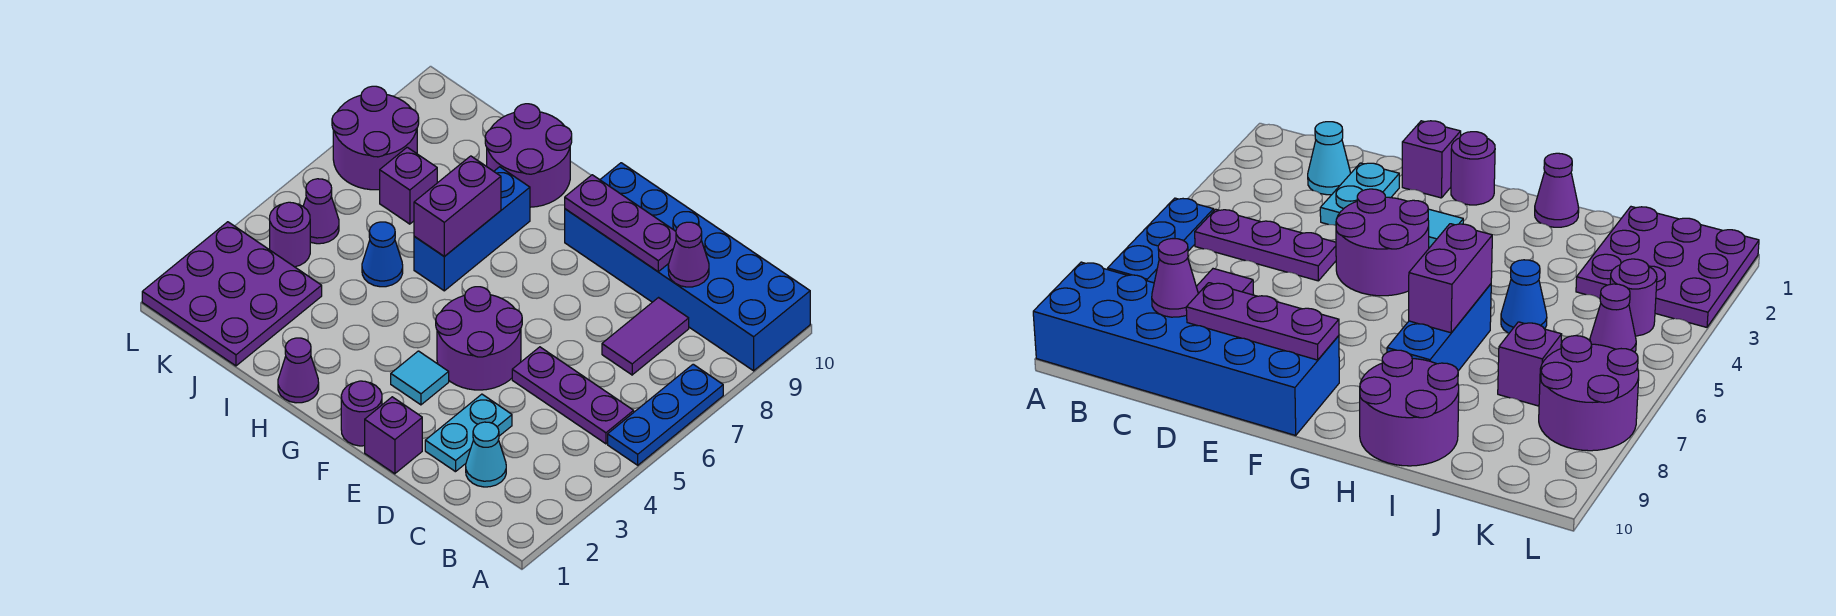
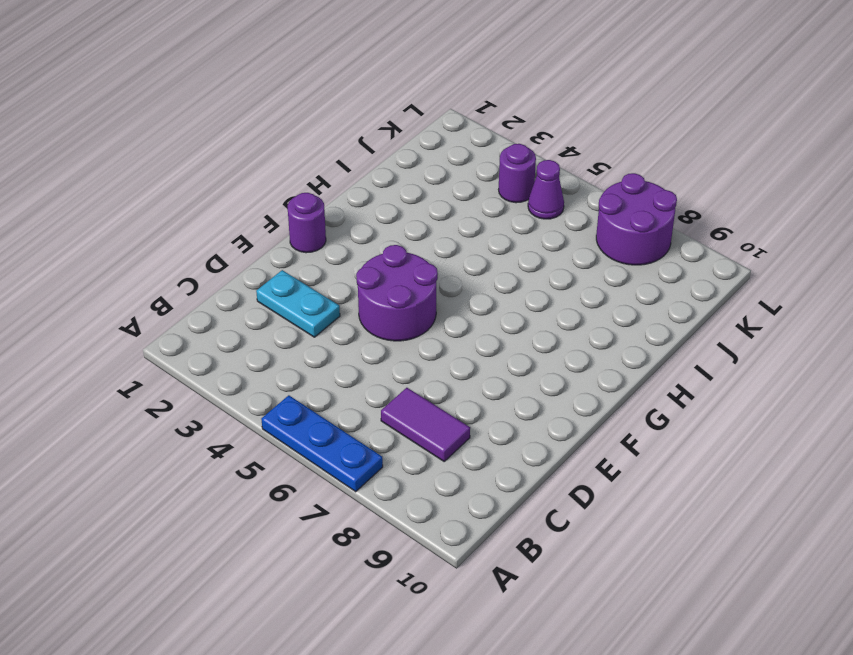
none -> blue 2x6 brick [565,163,810,371]
none -> purple 1x3 plate [512,347,634,444]
none -> cyan 1x1 cone [466,422,506,487]

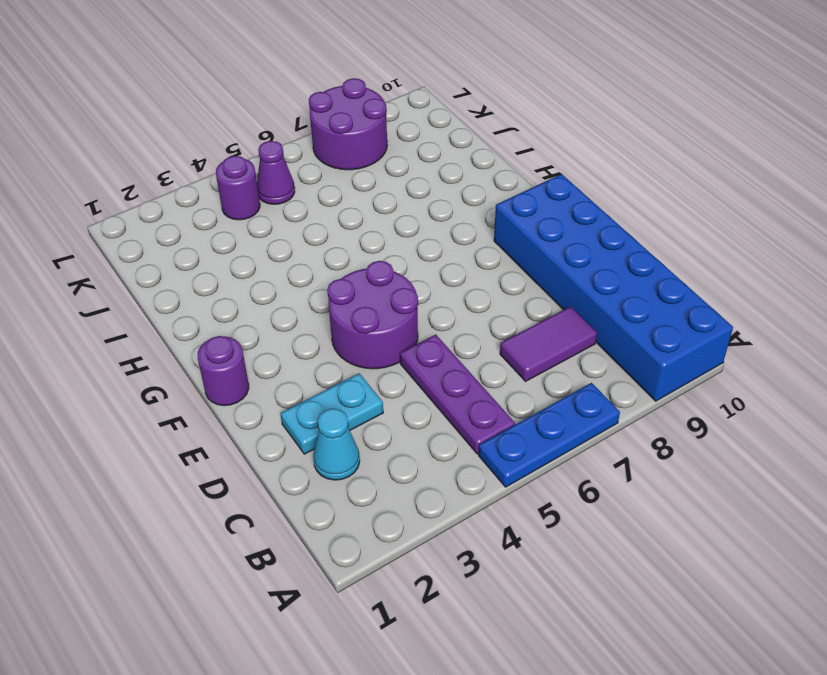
none -> purple 1x1 brick [365,397,422,474]
none -> cyan 1x1 tile [391,351,449,405]
none -> purple 1x1 cone [278,338,319,403]

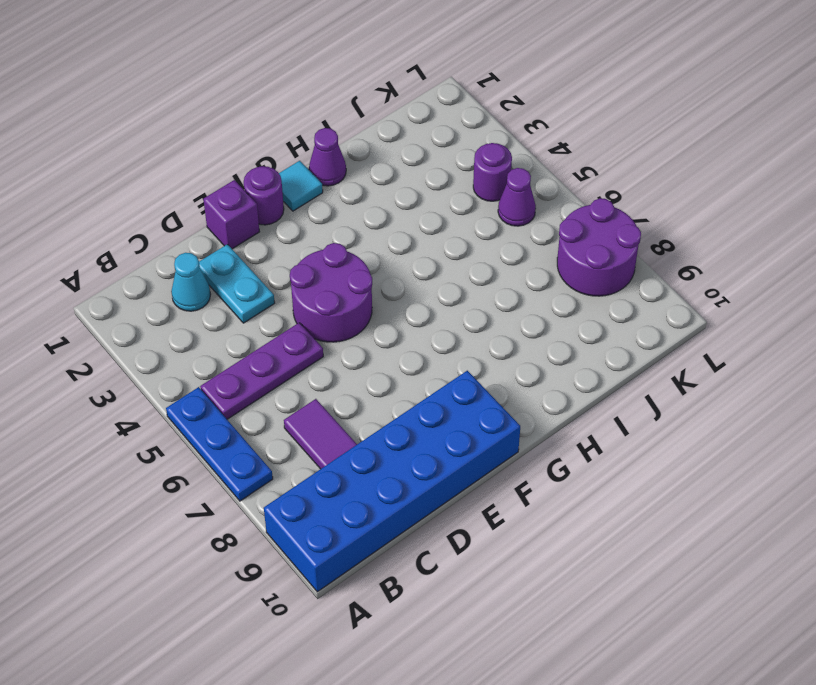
cyan 1x1 tile [279,161,323,211] -> cyan 1x1 tile moved to [391,351,449,405]
none -> blue 1x3 brick [414,167,530,291]
none -> purple 2x2 round brick [485,104,572,207]
none -> blue 1x1 cone [362,222,403,287]

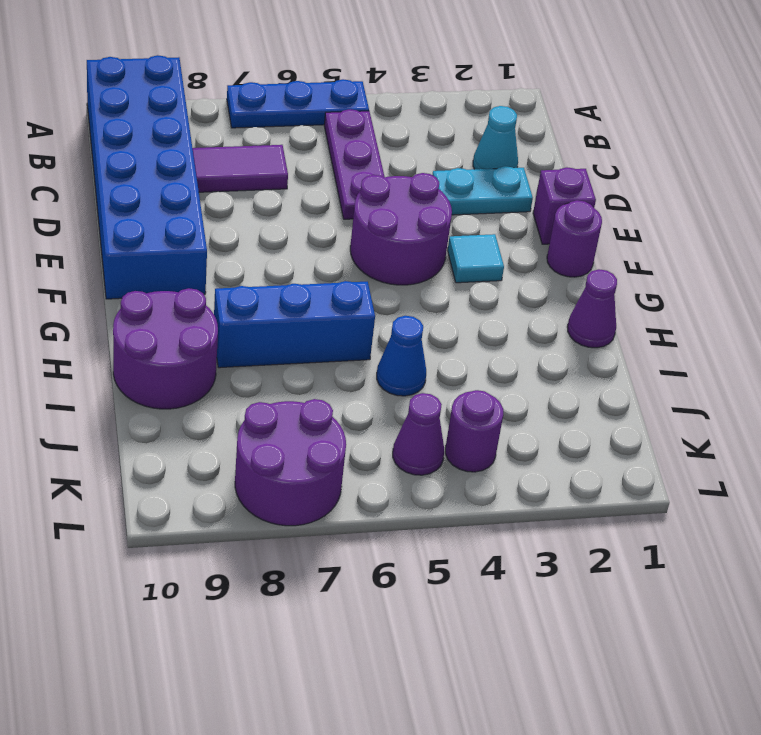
none -> purple 3x3 plate [142,222,322,366]
none -> purple 1x1 brick [380,147,437,224]
none -> purple 1x1 cone [668,222,709,287]

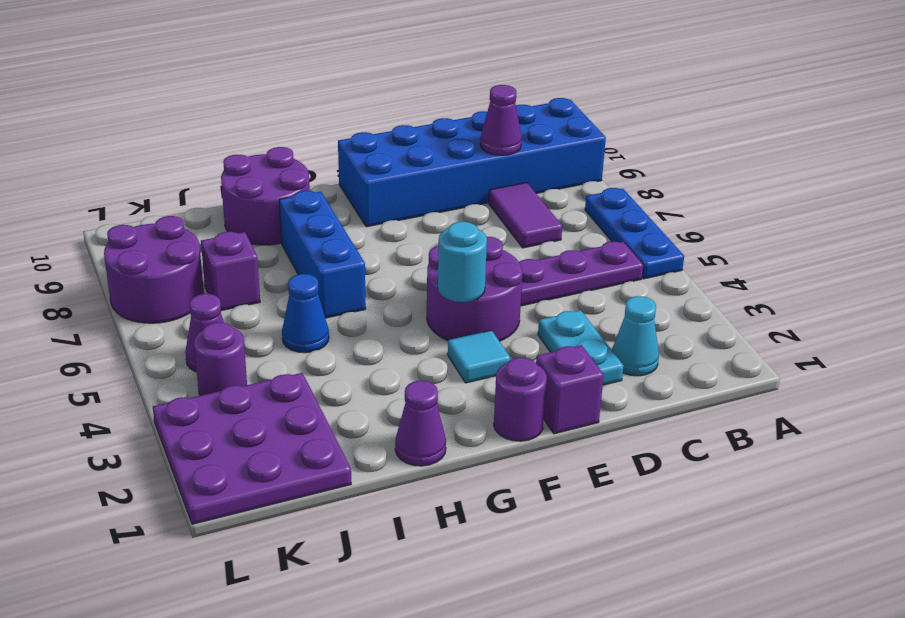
cyan 1x1 round brick [438,222,487,302] -> none
none -> purple 1x3 plate [565,175,676,271]
none -> purple 1x2 brick [414,156,501,257]

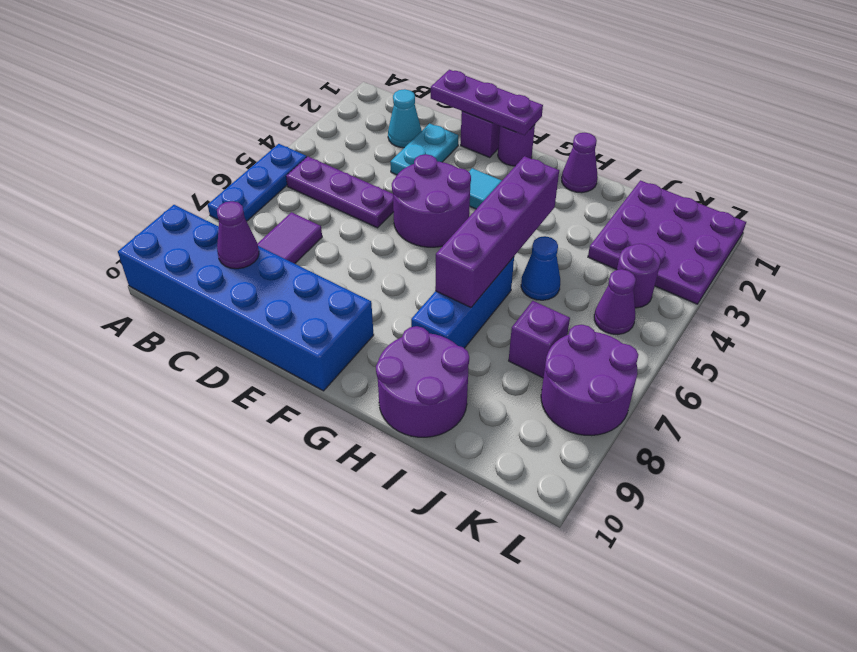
purple 1x3 plate [431,70,543,135] -> purple 1x3 plate moved to [565,175,676,271]
purple 1x4 brick [435,156,559,307] -> purple 1x2 brick [414,156,501,257]

